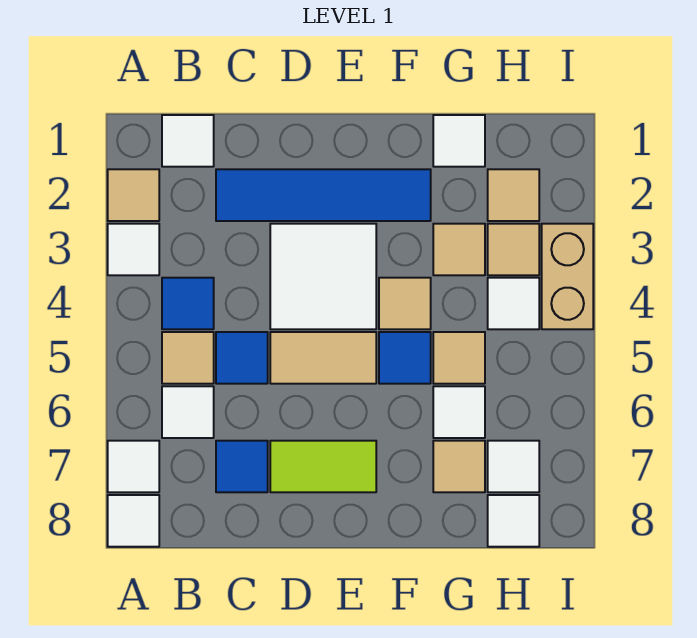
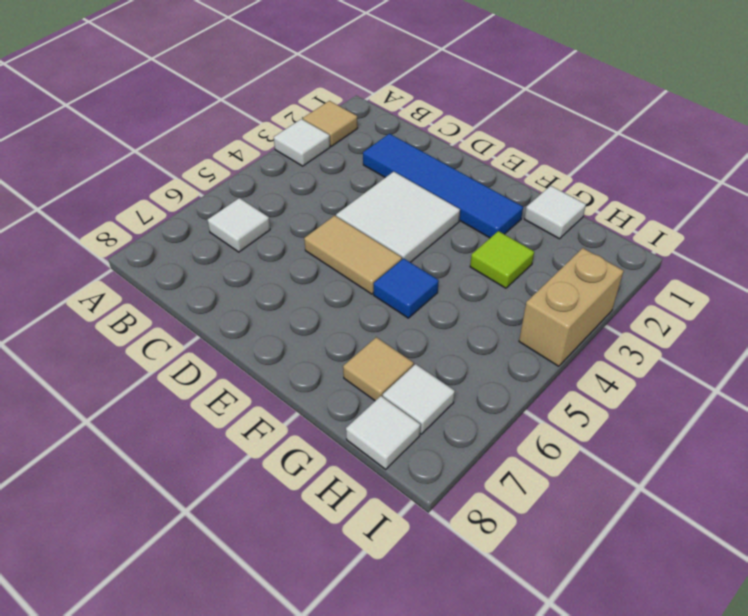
lime 1x1 tile [470,231,534,288] -> tan 1x1 tile [433,224,485,275]
none -> white 1x1 tile [108,441,159,492]
none -> white 1x1 tile [108,495,159,547]
none -> white 1x1 tile [162,115,214,167]

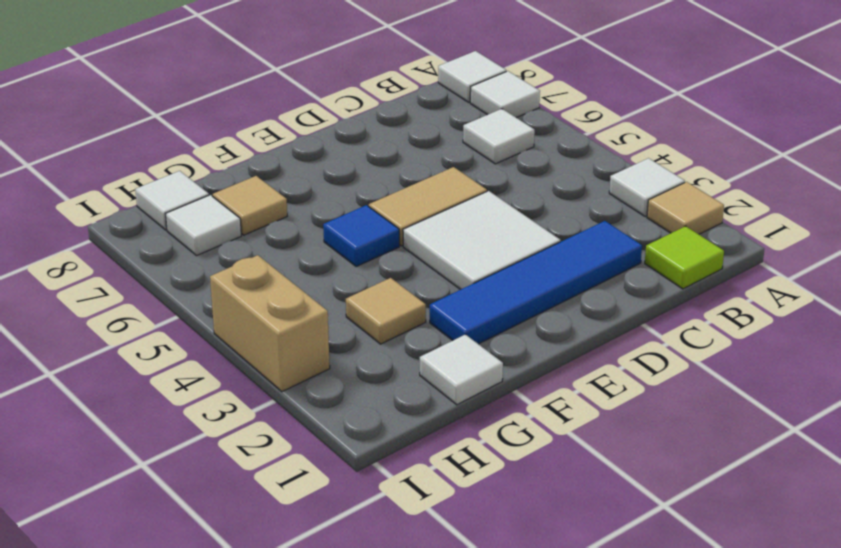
lime 1x1 tile [645,226,724,289] -> white 1x1 tile [162,115,214,167]
none -> blue 1x1 tile [162,278,214,329]
none -> tan 1x1 tile [162,332,214,384]
none -> blue 1x1 tile [216,332,268,384]

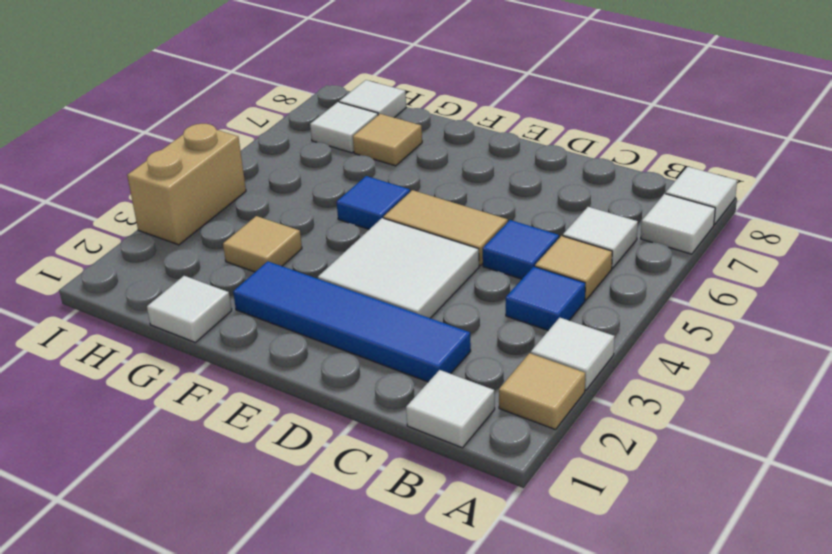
none -> blue 1x1 tile [216,441,268,492]
none -> lime 1x2 tile [270,441,376,492]
none -> tan 1x1 tile [379,278,431,329]

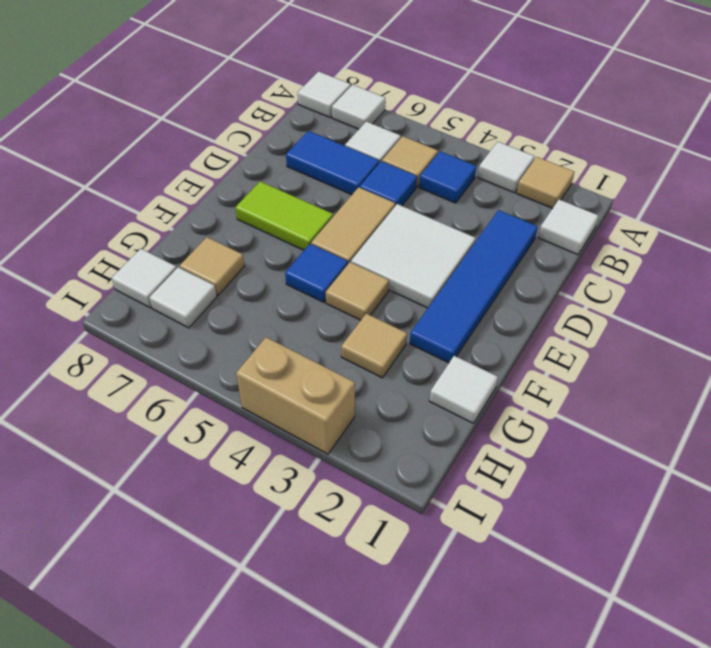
blue 1x2 tile [286,131,379,195] -> blue 1x1 tile [216,441,268,492]
lime 1x2 tile [235,181,333,250] -> lime 1x2 tile turned to [270,441,376,492]
none -> tan 1x1 tile [433,332,485,384]
none -> white 1x1 tile [433,386,485,438]
none -> tan 1x1 tile [488,169,539,221]

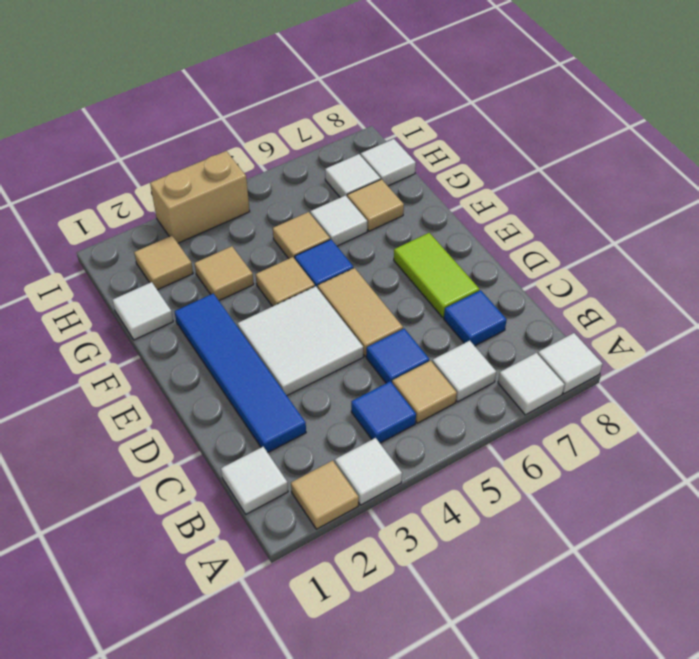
none -> tan 1x1 tile [488,224,539,275]
none -> white 1x1 tile [488,278,539,329]

